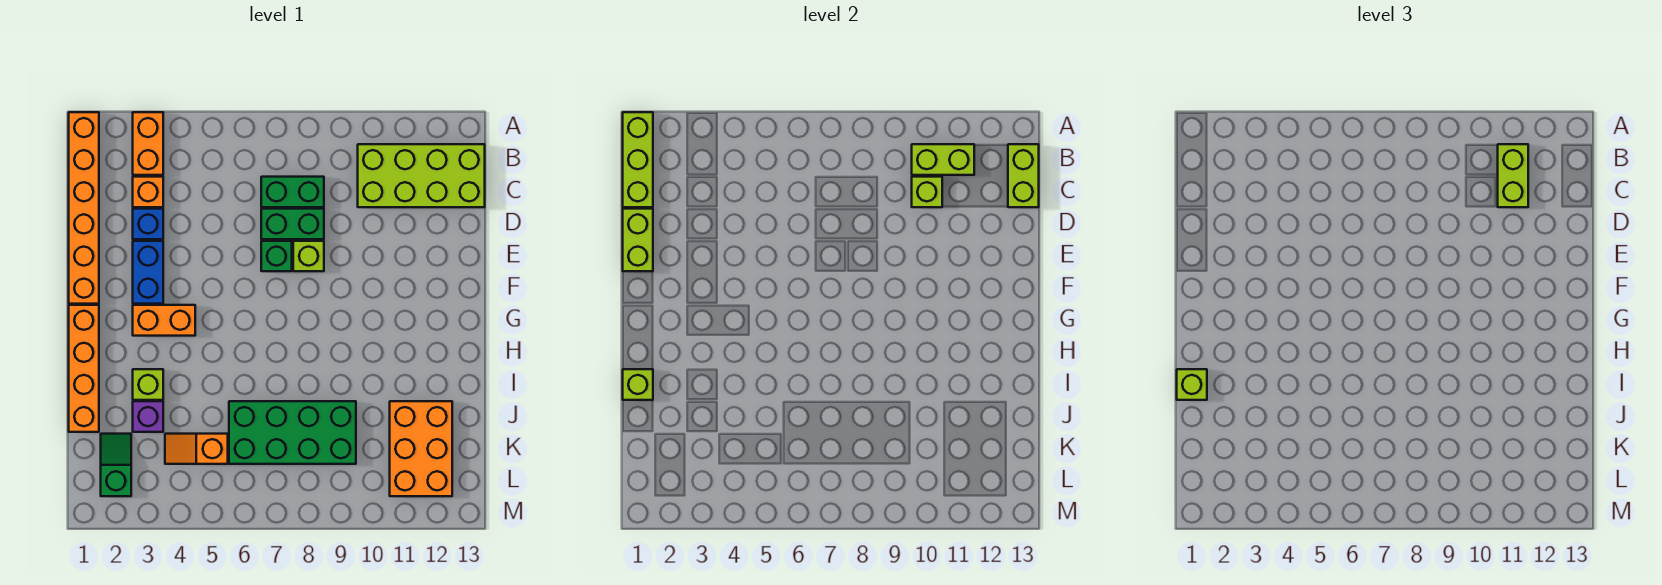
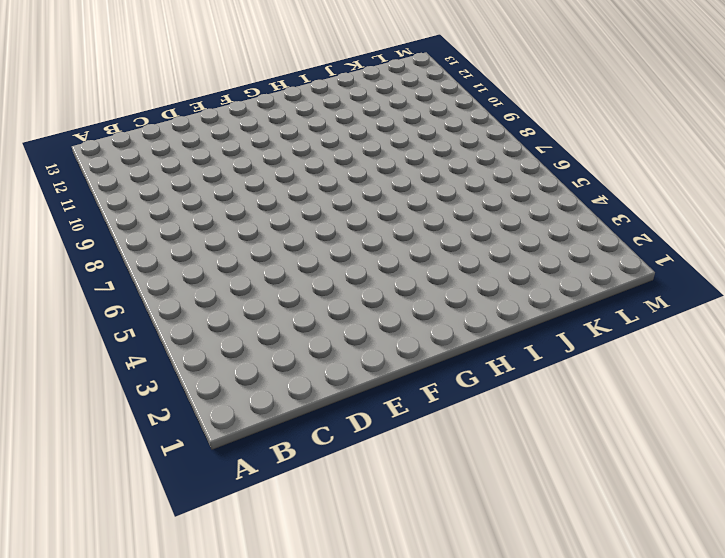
none -> orange 1x6 brick [69,112,99,304]
none -> orange 1x2 brick [133,112,163,175]
none -> lime 2x4 brick [358,144,485,207]

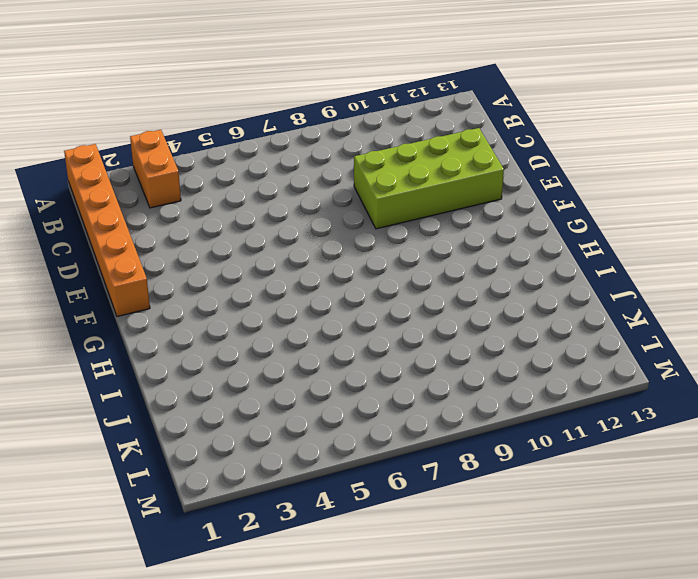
lime 2x4 brick [354,128,504,229] -> lime 2x4 brick moved to [358,144,485,207]
none -> orange 1x1 brick [133,177,163,207]
none -> green 1x2 brick [261,177,324,207]
none -> blue 1x1 brick [133,209,163,239]

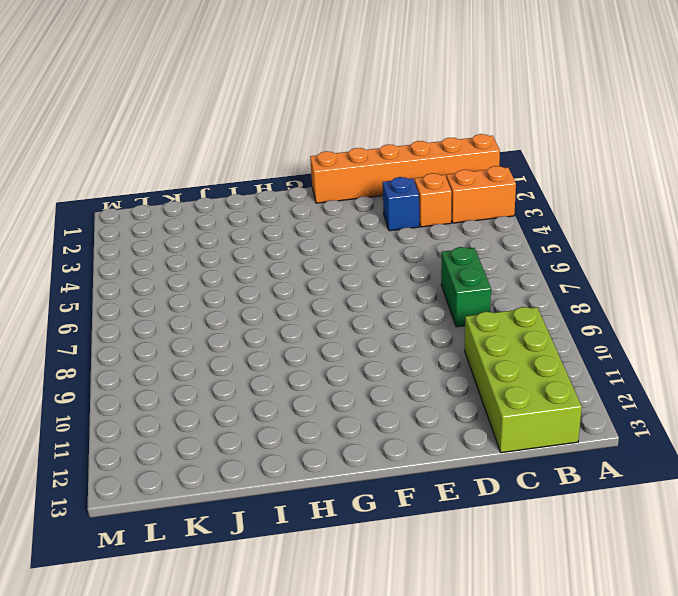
none -> green 1x2 brick [261,209,324,239]
none -> blue 1x2 brick [133,241,163,304]
none -> green 1x1 brick [261,241,292,271]

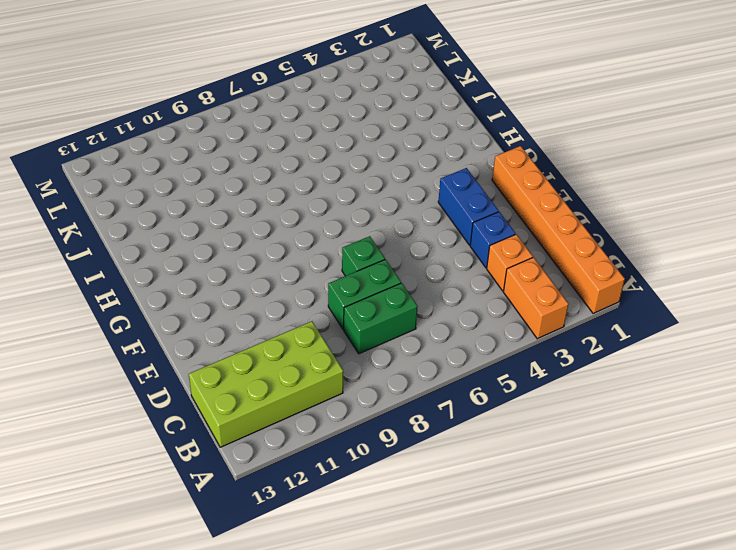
none -> lime 1x1 brick [293,241,324,271]
none -> orange 1x4 brick [69,305,99,432]
none -> orange 1x2 brick [133,305,195,336]

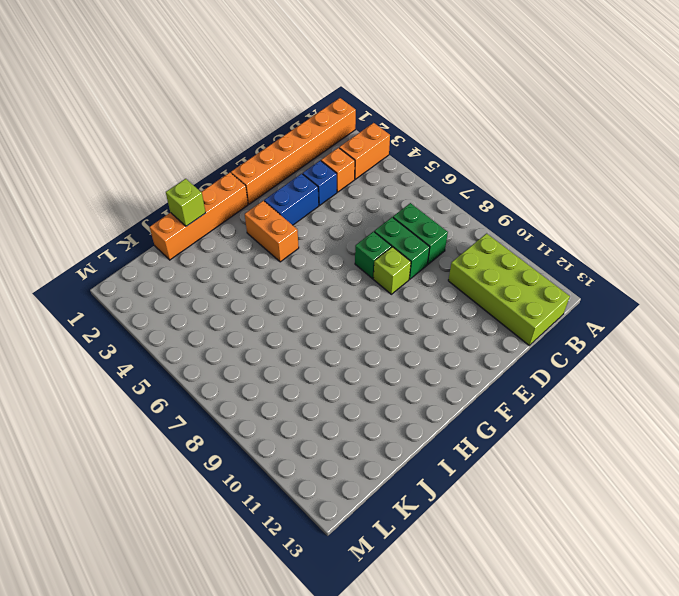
none -> lime 1x1 brick [133,369,163,400]
none -> purple 1x1 brick [133,401,163,432]
none -> green 2x4 brick [229,401,356,464]

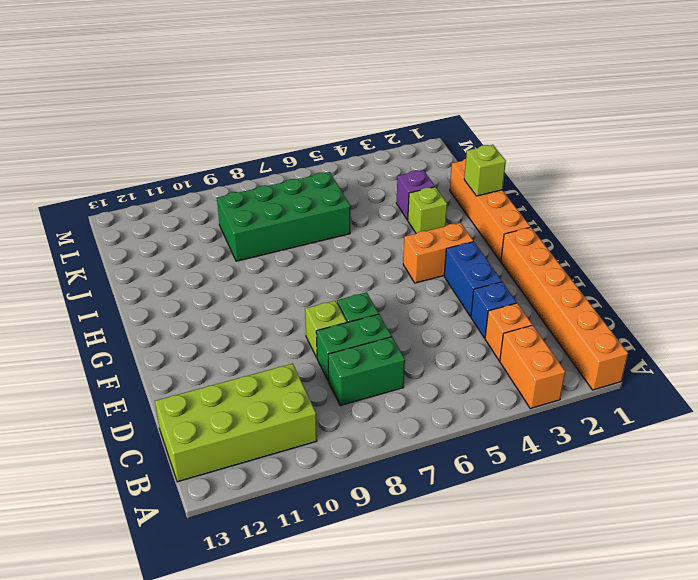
none -> orange 2x3 brick [390,401,452,496]
none -> green 1x2 slope [101,434,131,496]
none -> orange 1x2 slope [165,434,228,464]

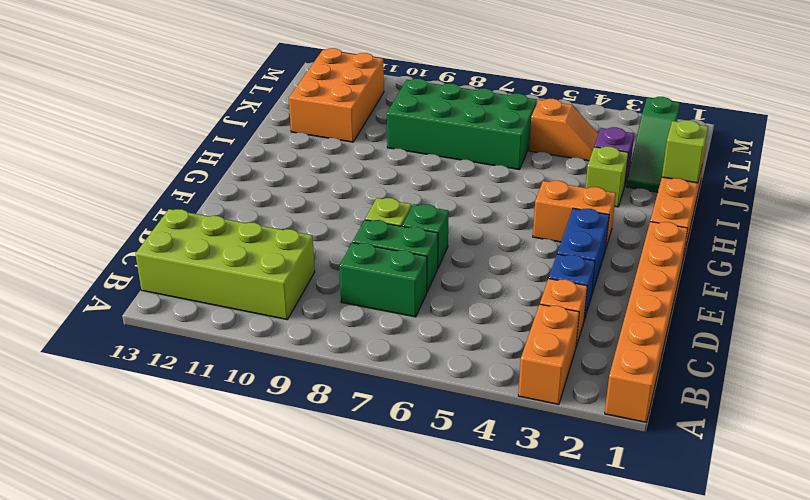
green 1x3 slope [626,97,680,192] -> green 1x2 slope [101,434,131,496]
none -> lime 1x3 brick [623,112,653,207]
none -> lime 1x2 brick [912,144,974,175]
none -> lime 1x2 brick [1008,144,1039,207]

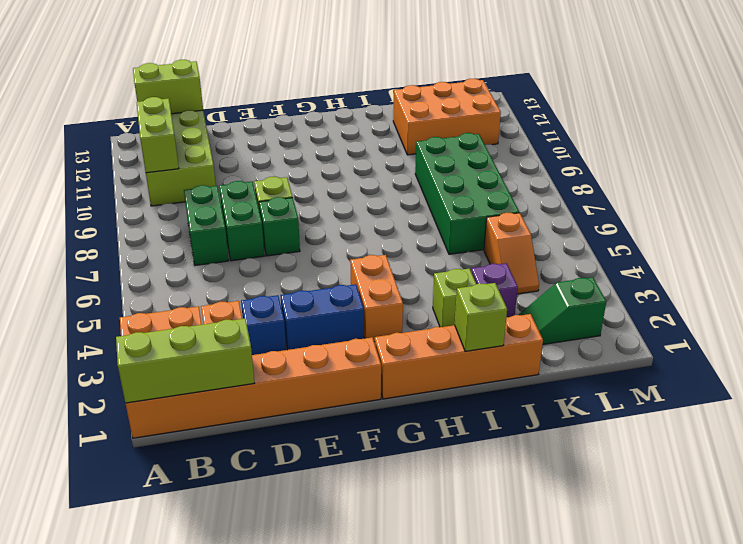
none -> lime 1x1 brick [912,177,942,207]
none -> lime 1x2 brick [623,209,653,271]
none -> lime 1x2 brick [1498,144,1528,207]

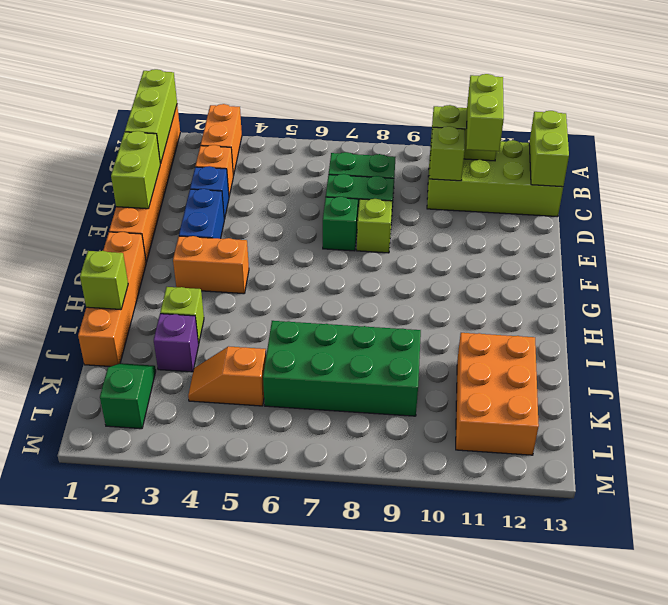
none -> lime 1x1 brick [1177,369,1207,400]

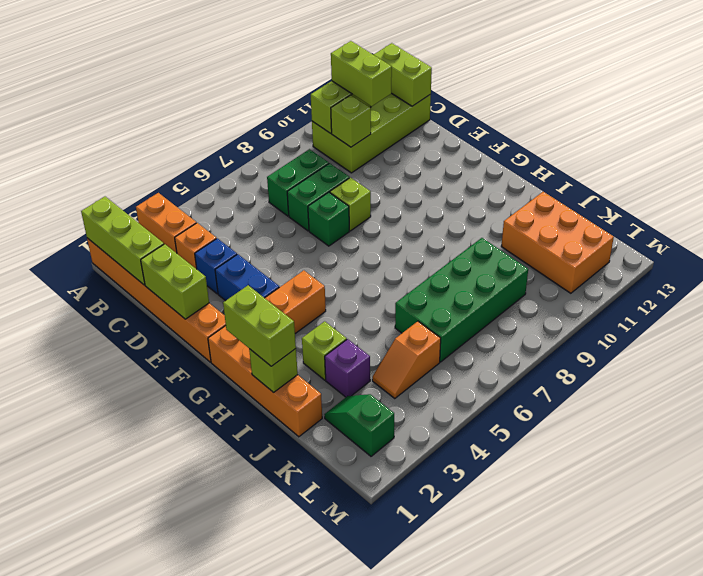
lime 1x2 brick [223,285,296,366] -> lime 1x1 brick [1177,369,1207,400]

